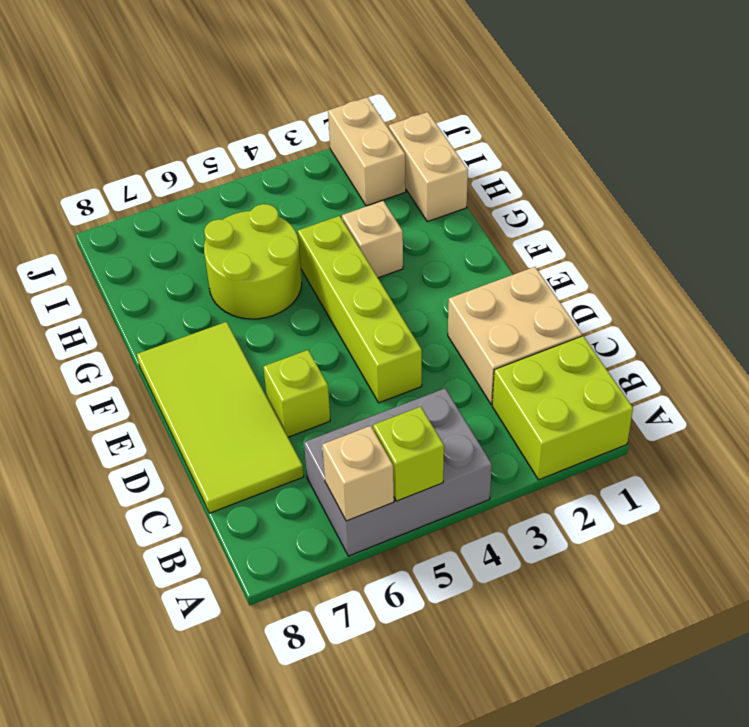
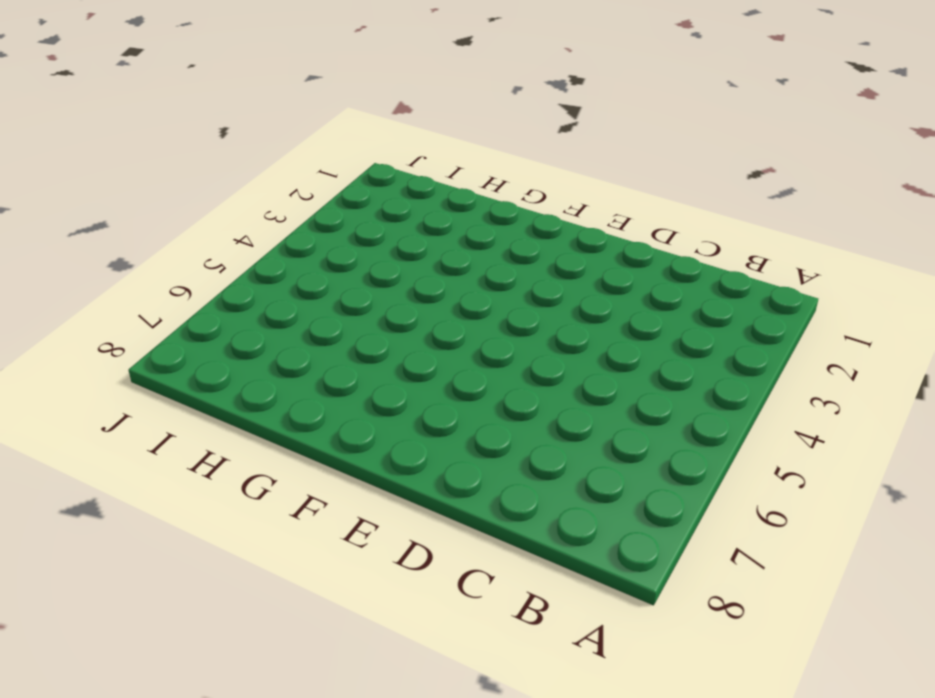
none -> lime 2x2 brick [492,336,633,480]
none -> grey 2x3 brick [304,388,492,556]
none -> tan 2x2 brick [448,267,582,405]

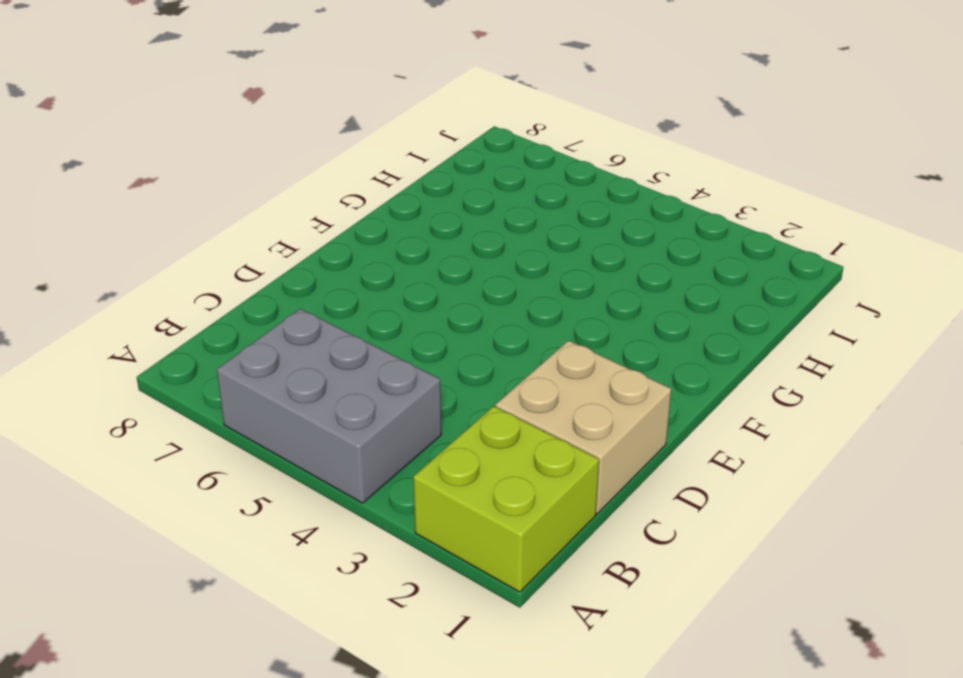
none -> lime 2x4 tile [137,322,304,513]
none -> lime 1x4 brick [298,216,422,403]
none -> lime 1x1 brick [263,350,330,437]

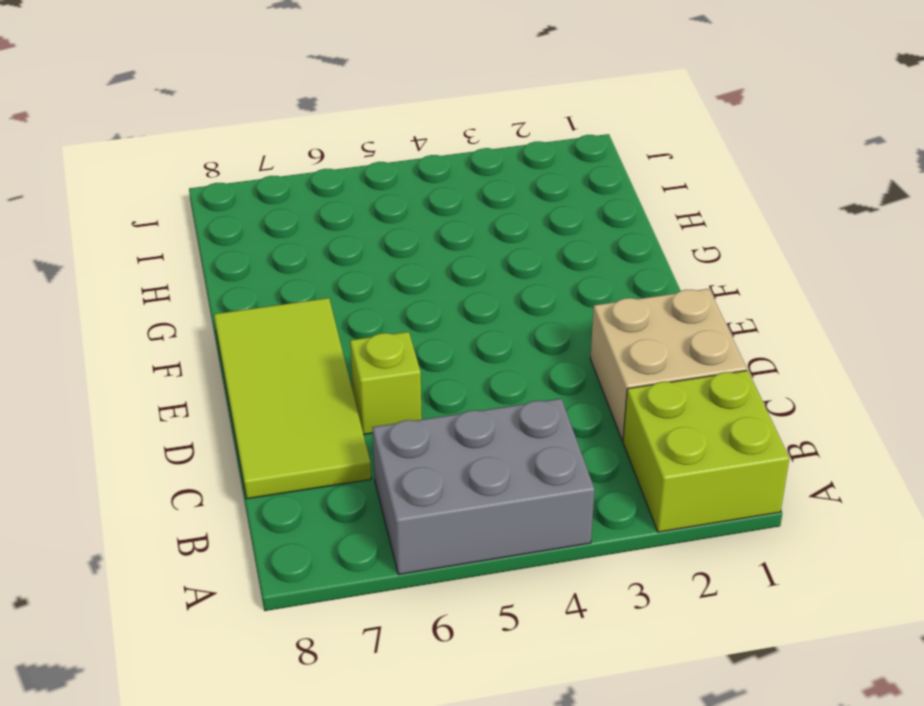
none -> lime 1x4 brick [298,216,422,403]
none -> tan 1x1 brick [342,201,403,278]
none -> lime 2x2 round brick [204,204,302,319]

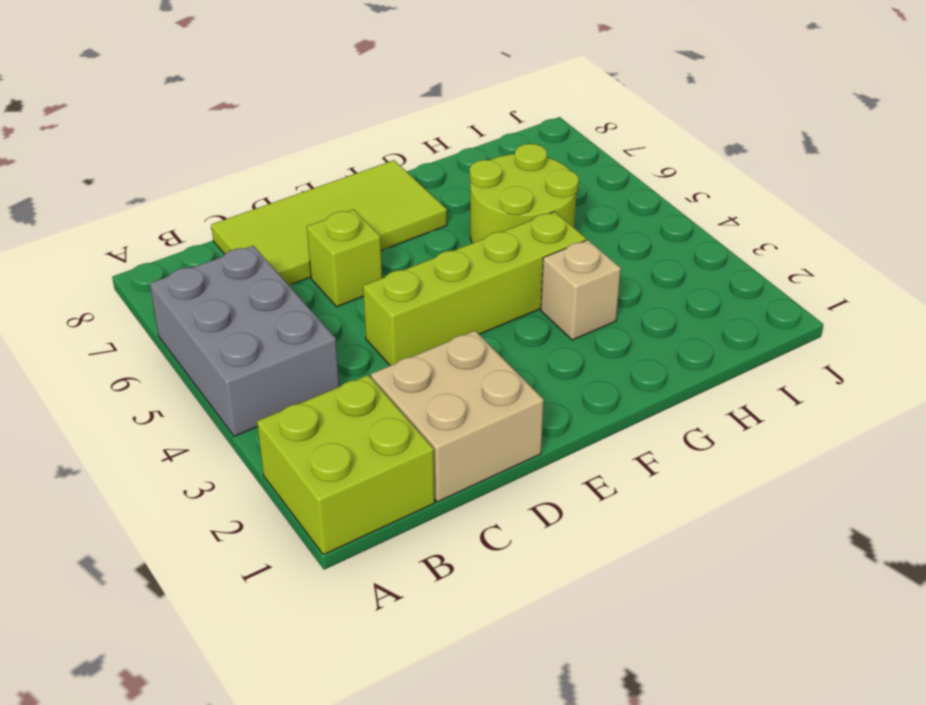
none -> tan 1x2 brick [389,112,468,222]
none -> tan 1x2 brick [328,97,406,206]
none -> lime 1x1 brick [373,407,444,501]

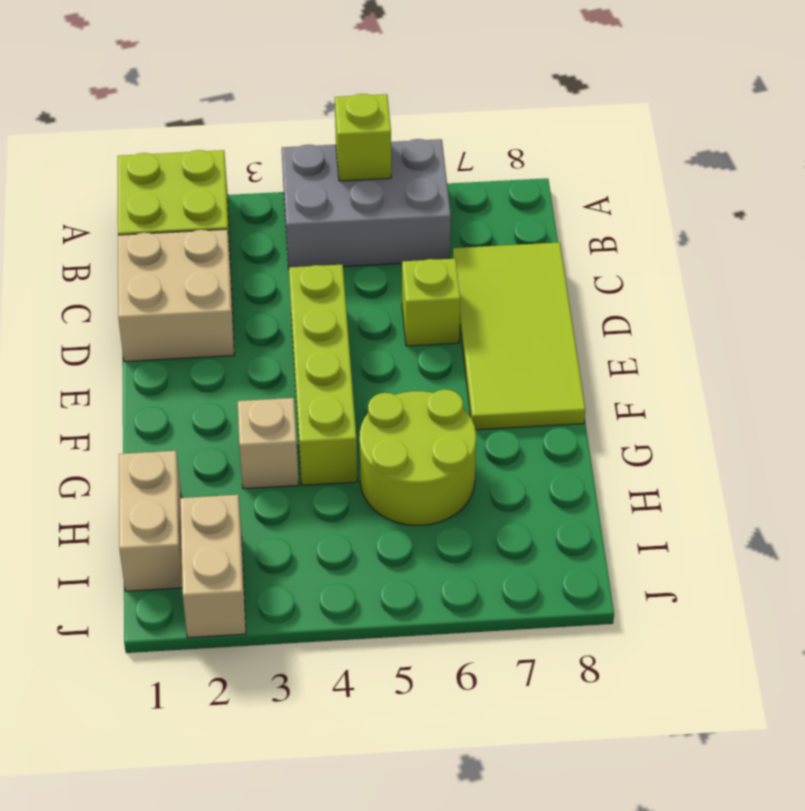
none -> tan 1x1 brick [322,426,394,521]

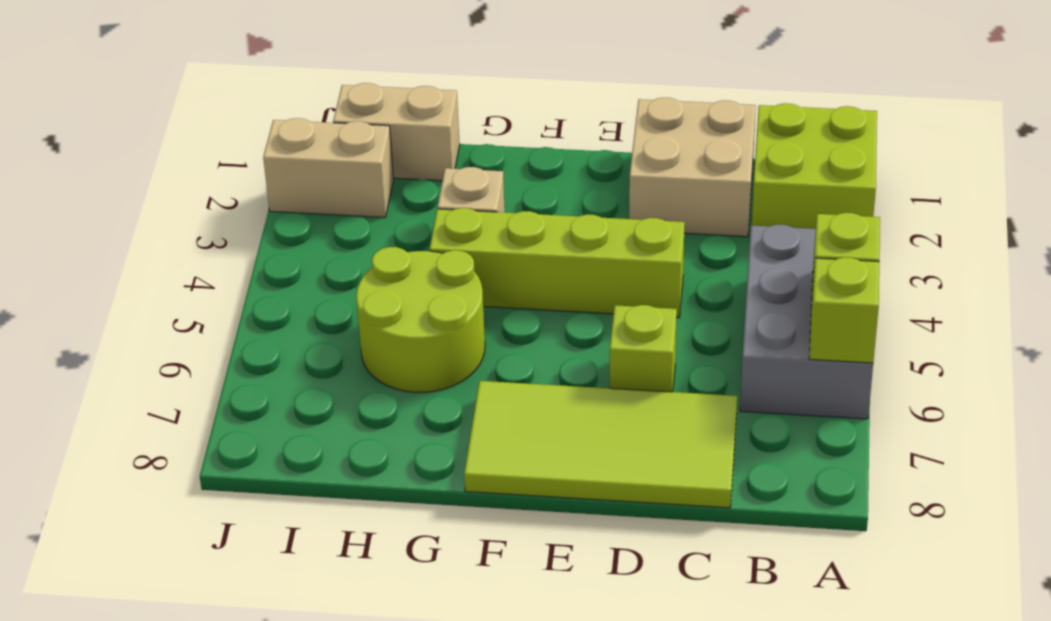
lime 1x1 brick [809,257,879,363] -> tan 1x1 brick [322,426,394,521]

